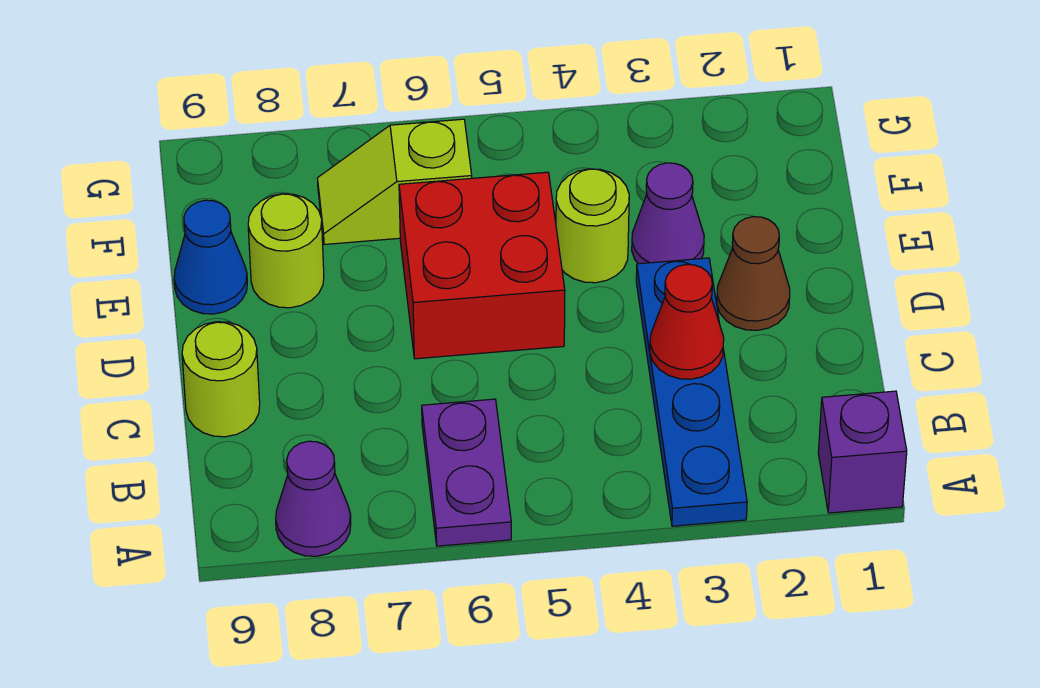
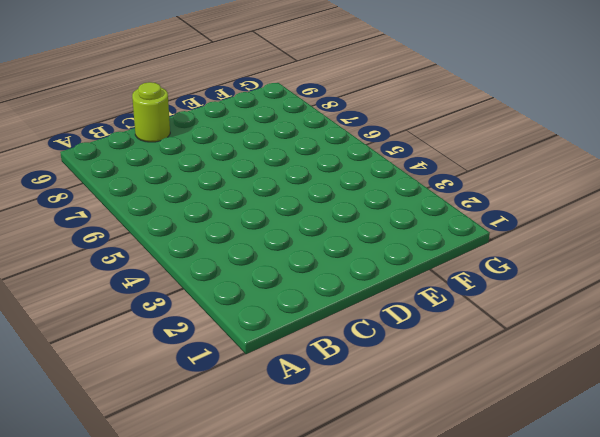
none -> purple 1x1 brick [818,391,907,513]
none -> blue 1x4 plate [636,258,747,526]
none -> purple 1x2 plate [422,399,511,546]

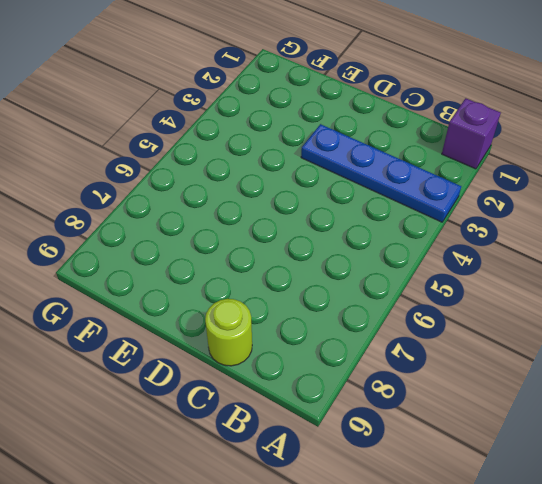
none -> purple 1x2 plate [422,399,511,546]
none -> purple 1x1 cone [276,441,351,556]
none -> brown 1x1 cone [717,217,790,330]

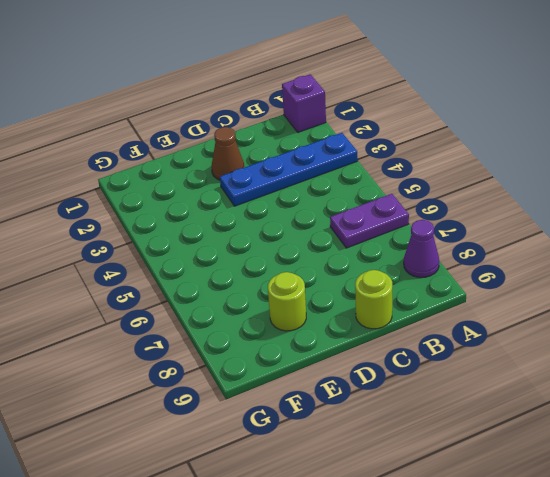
none -> red 2x2 brick [399,172,565,359]
none -> purple 1x1 cone [632,163,704,264]
none -> lime 1x1 round brick [556,169,629,283]

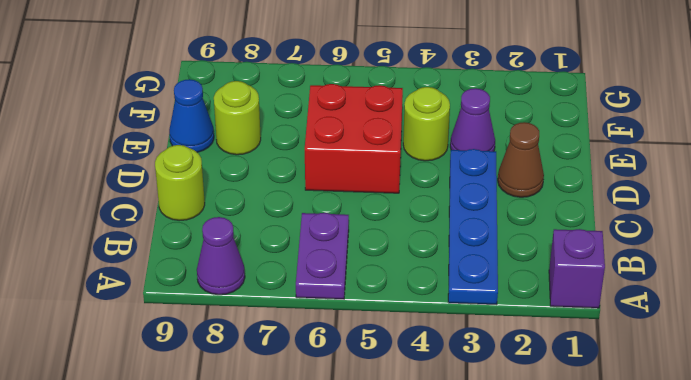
none -> lime 1x2 slope [318,119,472,244]
none -> red 1x1 cone [650,265,724,379]

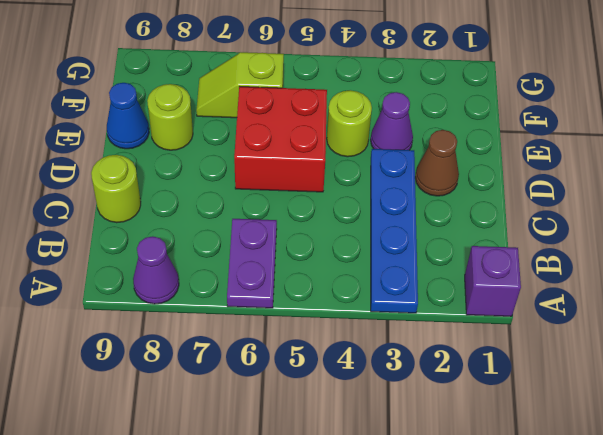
none -> red 1x1 cone [650,265,724,379]

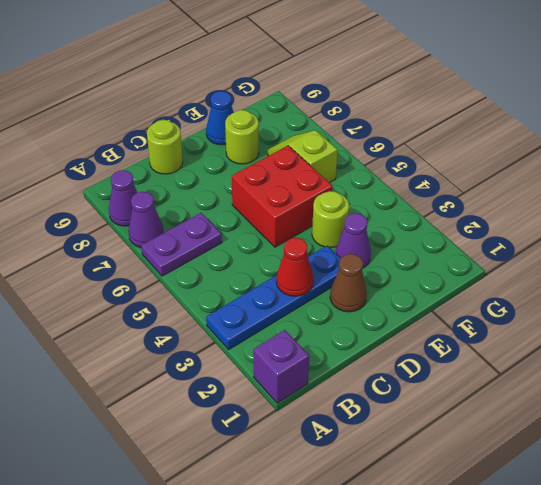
purple 1x1 cone [128,192,164,248] -> none

